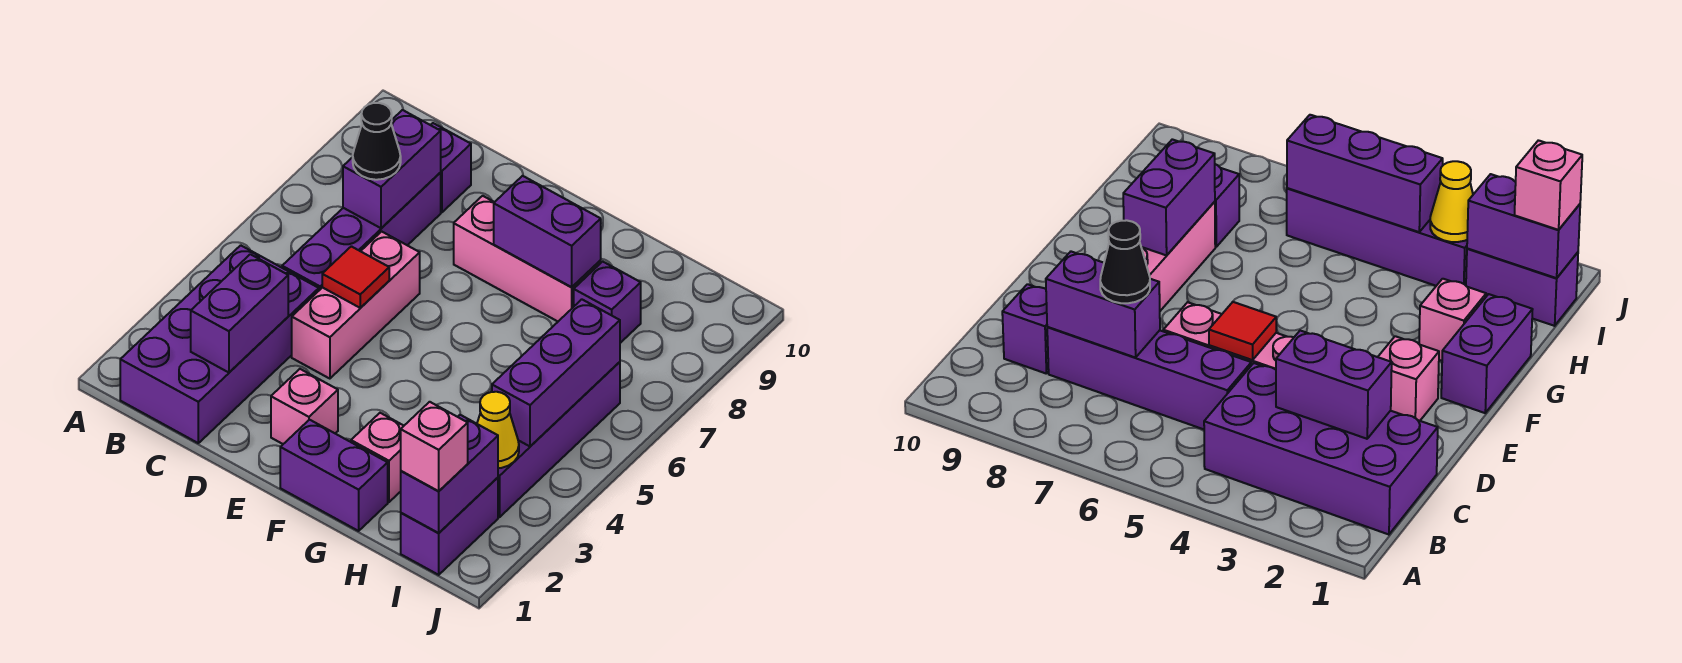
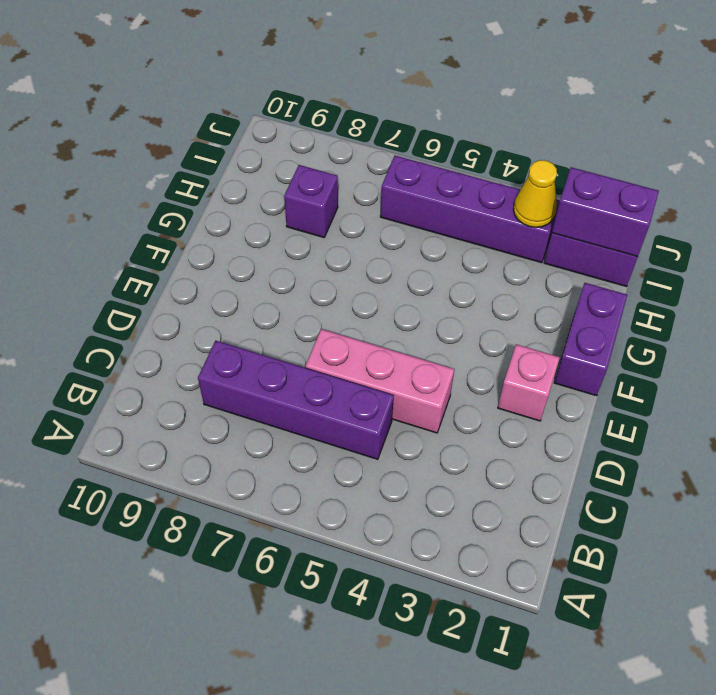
none -> purple 2x4 brick [120,245,319,443]
none -> purple 1x1 brick [431,123,471,212]
none -> pink 1x3 brick [454,196,601,321]

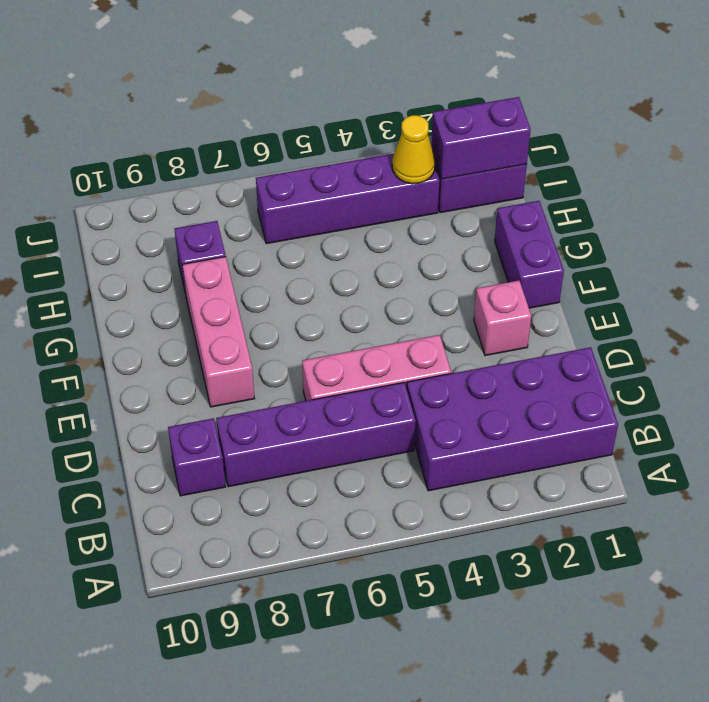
none -> pink 1x1 brick [351,413,404,502]
none -> purple 1x2 brick [191,254,288,373]
none -> purple 1x2 brick [343,110,441,228]

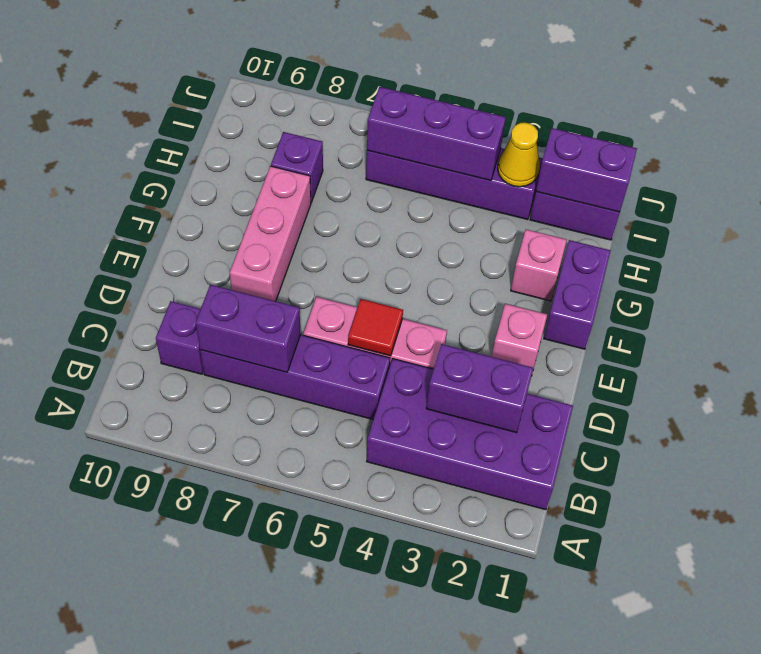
none -> purple 1x2 brick [494,176,601,287]
none -> black 1x1 cone [353,103,401,180]
none -> pink 1x1 brick [401,402,468,491]

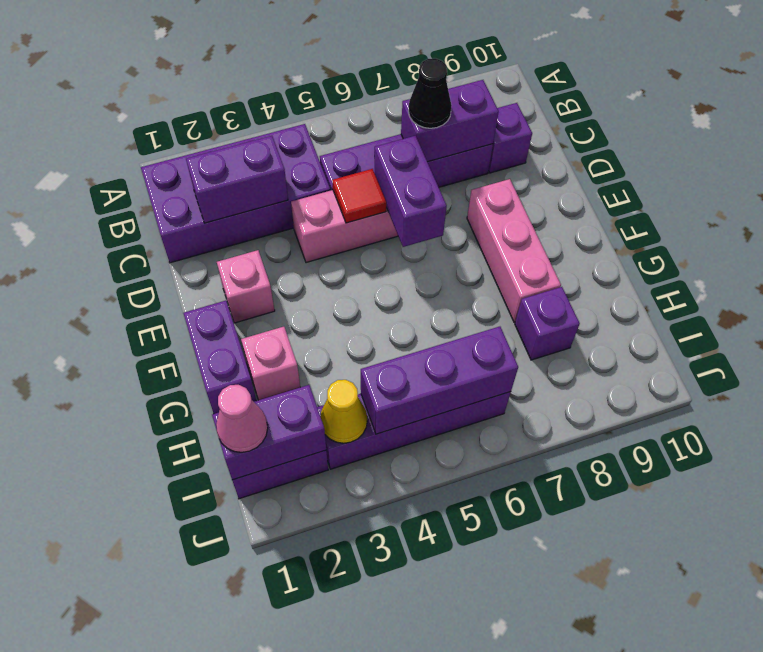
purple 1x2 brick [374,136,447,247] -> purple 1x2 brick moved to [494,176,601,287]
pink 1x1 cone [216,385,268,452] -> pink 1x1 brick [401,402,468,491]

